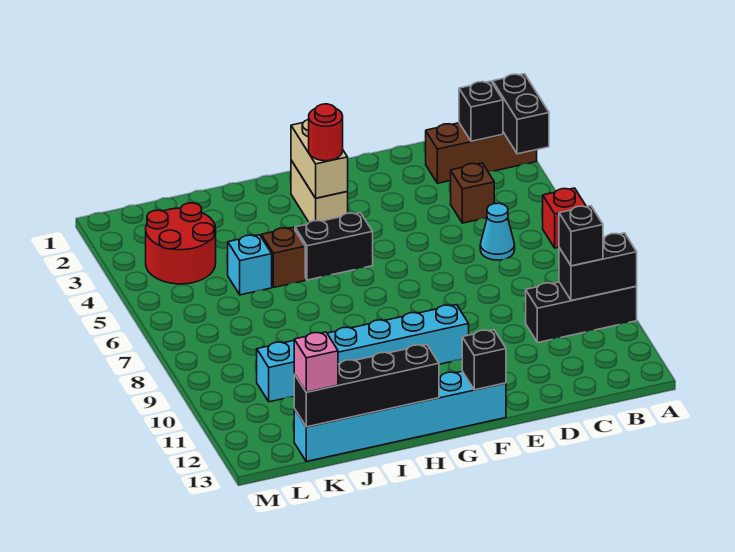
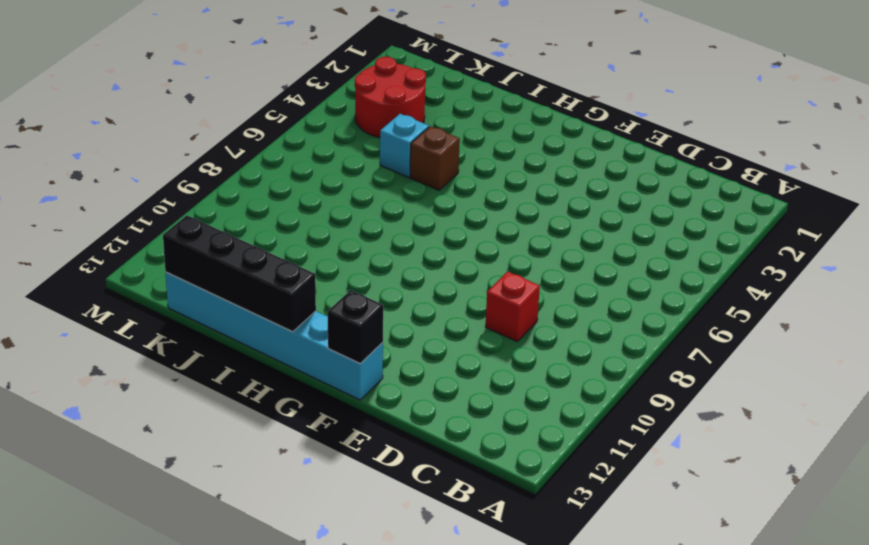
red 1x1 brick [485,272,540,341] -> red 1x1 brick moved to [543,188,586,248]
none -> brown 1x3 brick [426,123,537,183]
none -> black 1x3 brick [526,282,637,343]
none -> brown 1x1 brick [451,163,494,223]

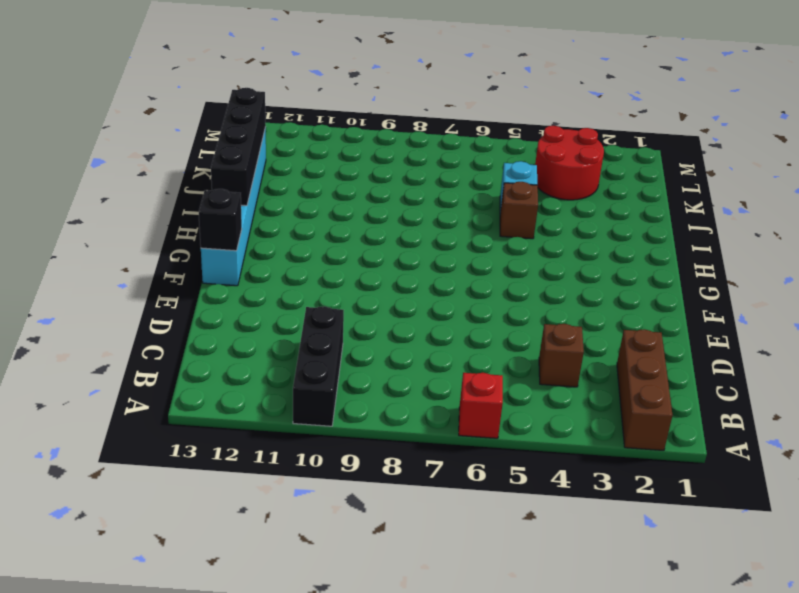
none -> cyan 1x1 cone [480,203,515,260]
none -> cyan 1x6 brick [257,305,469,402]
none -> tan 1x2 brick [291,160,348,222]

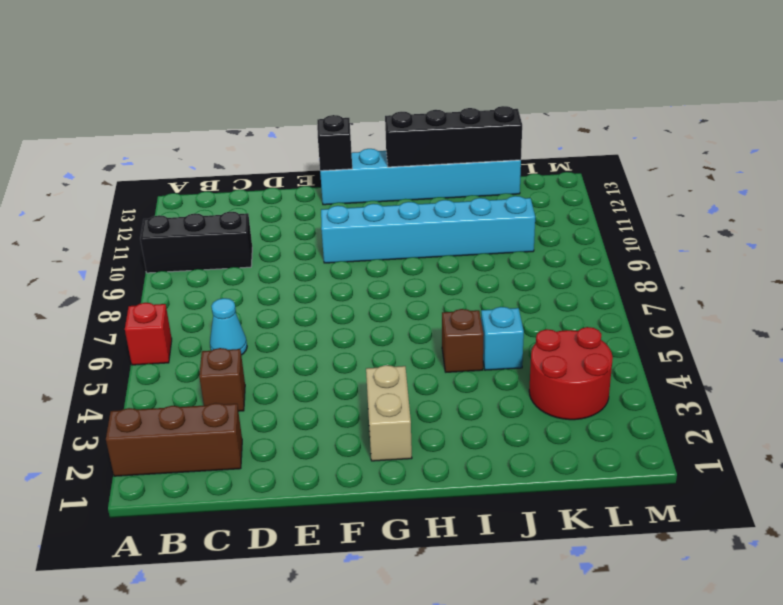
none -> black 1x2 brick [295,213,373,280]
none -> black 1x2 brick [493,74,549,154]
none -> black 1x2 brick [559,233,637,301]

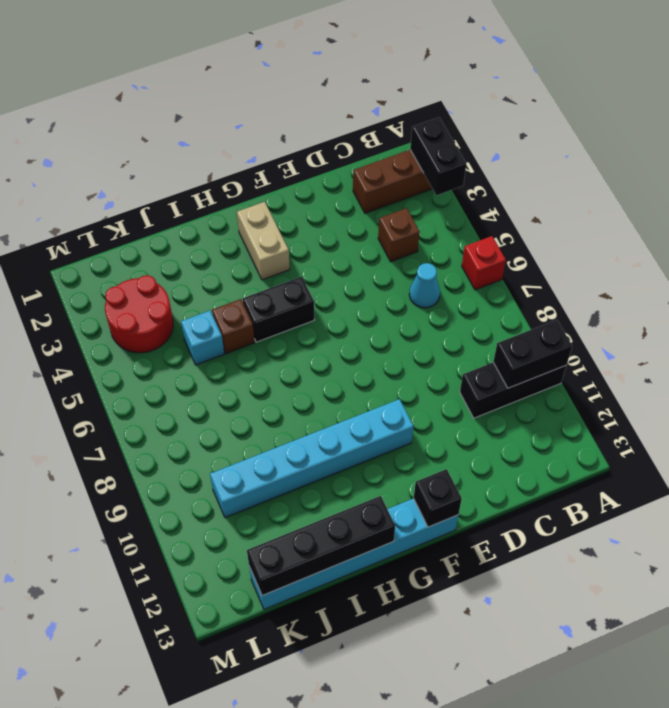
none -> black 1x1 brick [459,81,503,141]
none -> tan 1x2 brick [291,119,348,198]
none -> black 1x1 brick [559,206,603,266]

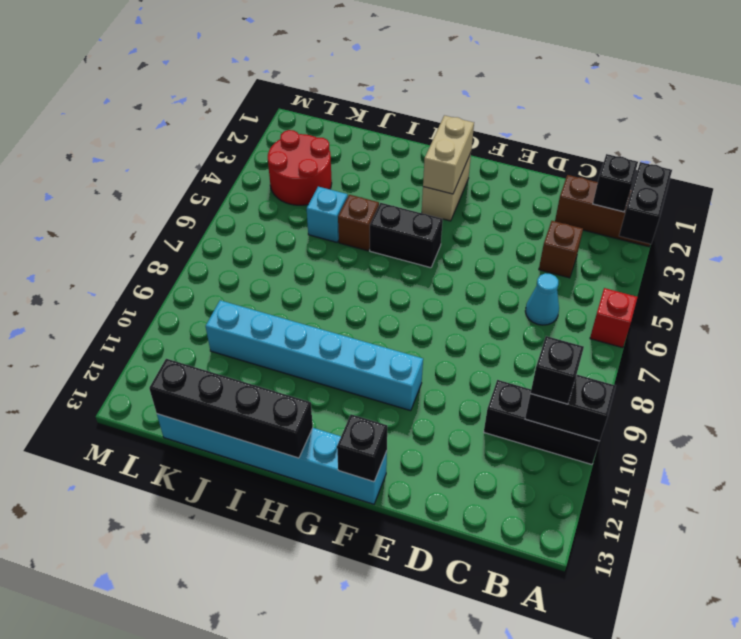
none -> red 1x1 round brick [309,104,343,161]
none -> pink 1x1 brick [294,332,338,392]

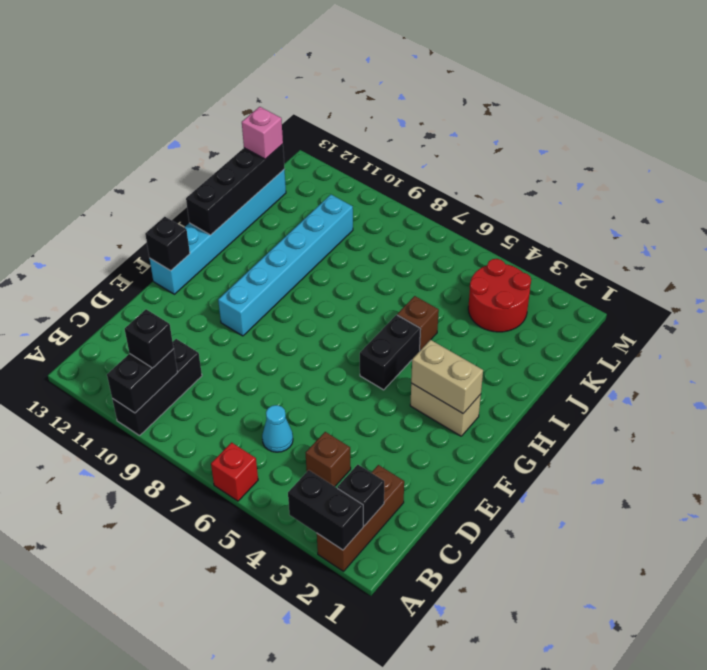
none -> cyan 1x1 brick [228,235,272,295]
none -> red 1x1 round brick [309,104,343,161]

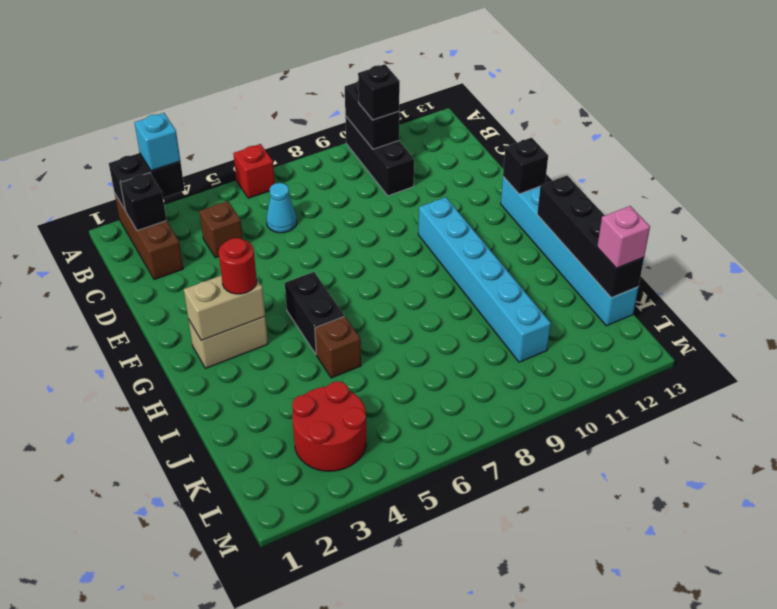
cyan 1x1 brick [134,113,180,171] -> cyan 1x1 brick moved to [228,235,272,295]

